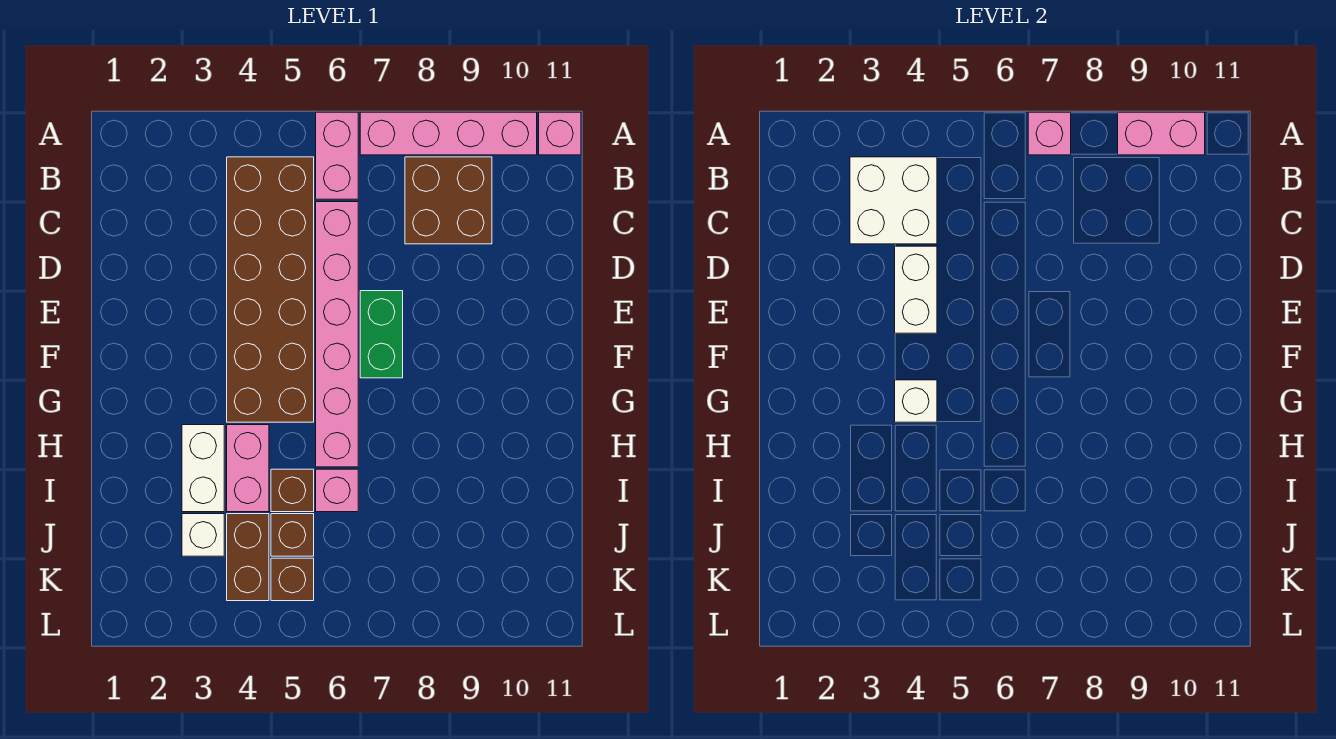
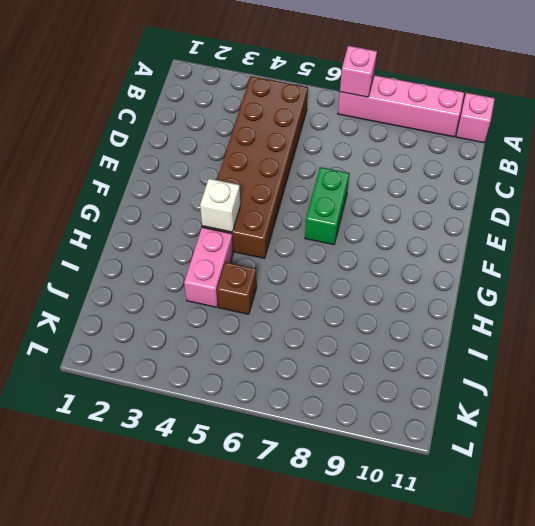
none -> pink 1x2 brick [316,112,358,199]
none -> brown 2x2 brick [405,157,492,244]
none -> pink 1x6 brick [316,202,358,467]

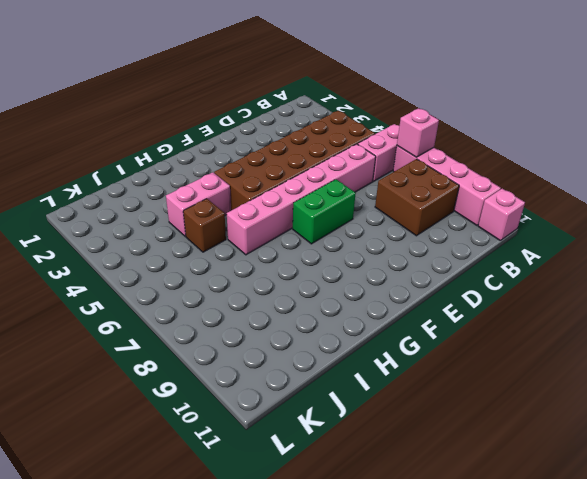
none -> white 1x2 brick [182,425,224,512]
none -> pink 1x1 brick [316,469,358,512]
none -> white 1x1 brick [182,514,224,556]

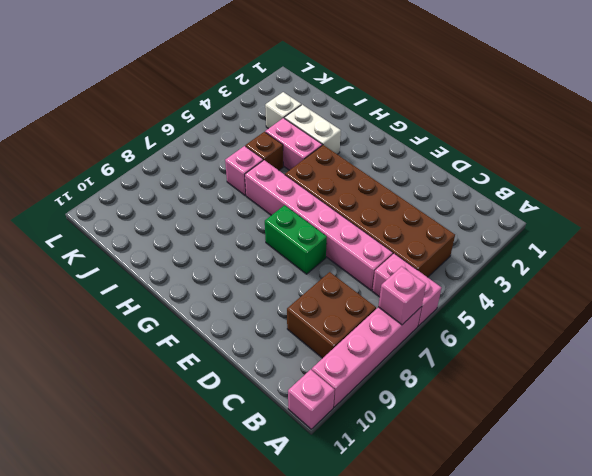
none -> brown 1x2 brick [227,514,269,601]
none -> brown 1x1 brick [271,514,314,556]
none -> brown 1x1 brick [271,558,314,601]

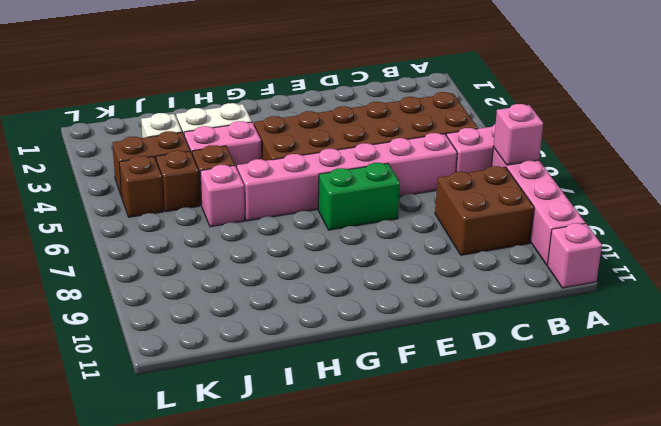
none -> pink 1x2 brick [1118,112,1205,155]
none -> white 2x2 brick [850,157,937,244]
none -> white 1x2 brick [895,246,937,333]

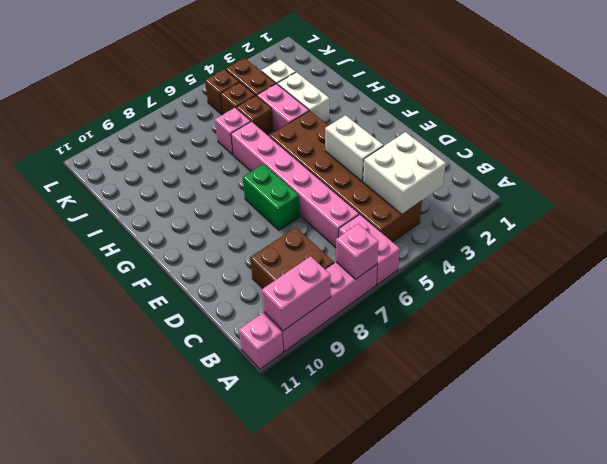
none -> white 1x1 brick [895,380,937,422]

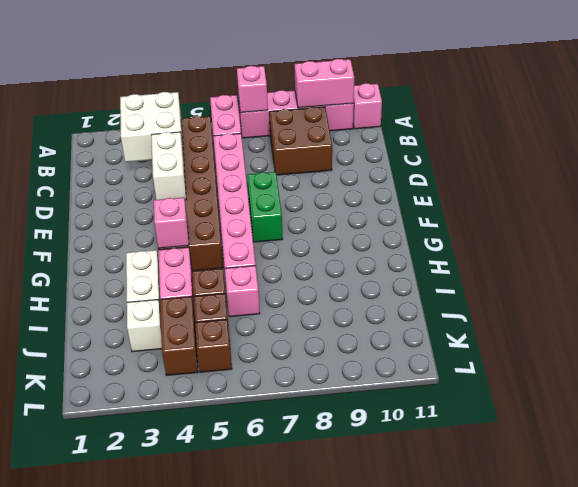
pink 1x1 brick [154,197,189,248] -> white 1x1 brick [895,380,937,422]

